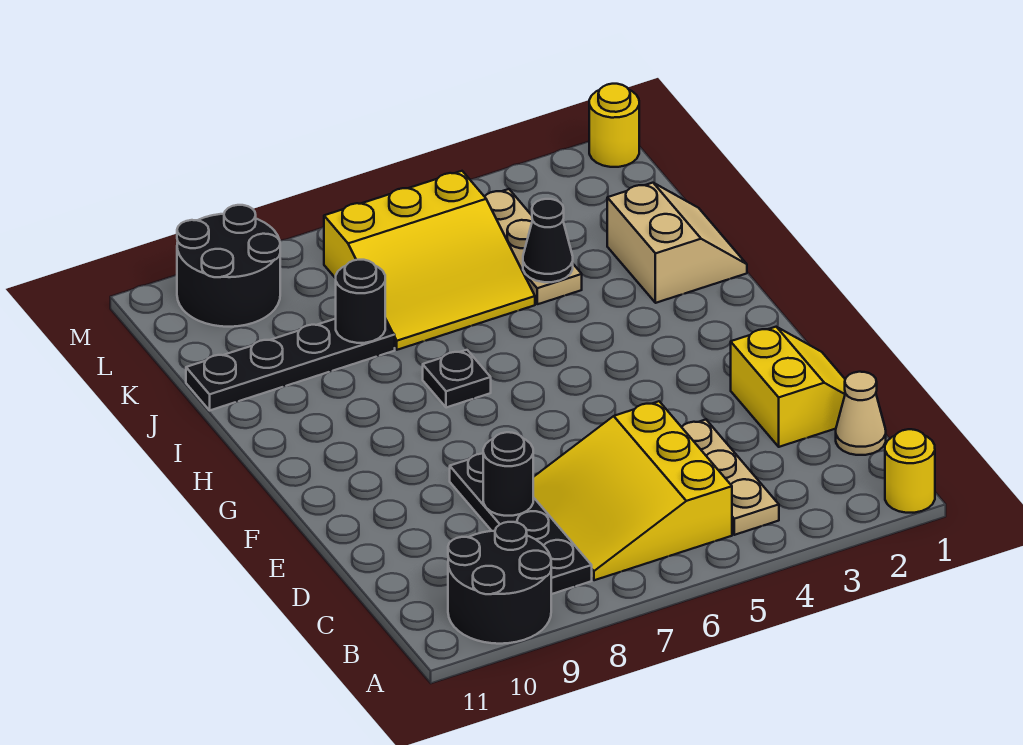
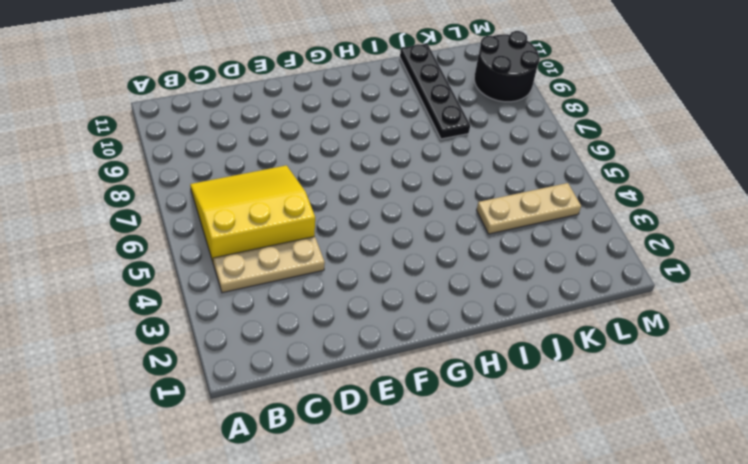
none -> yellow 1x1 round brick [885,429,935,513]
none -> black 2x2 round brick [448,522,551,644]
none -> black 1x4 plate [450,454,592,594]

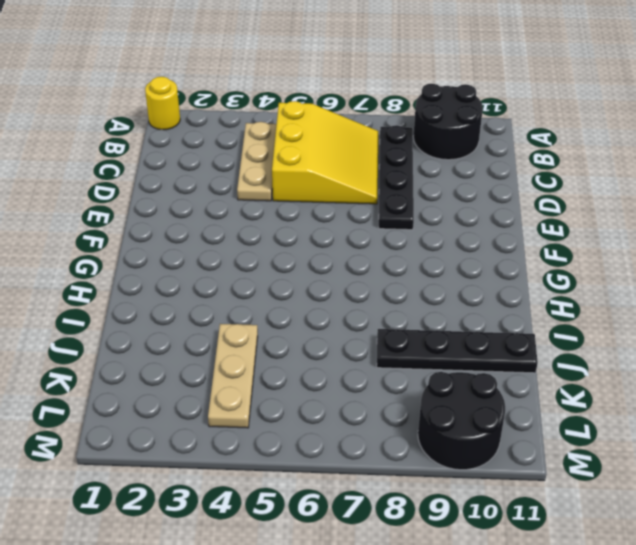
none -> tan 1x1 cone [836,372,886,455]
none -> yellow 2x2 slope [731,327,845,447]
none -> black 1x1 plate [423,350,491,408]

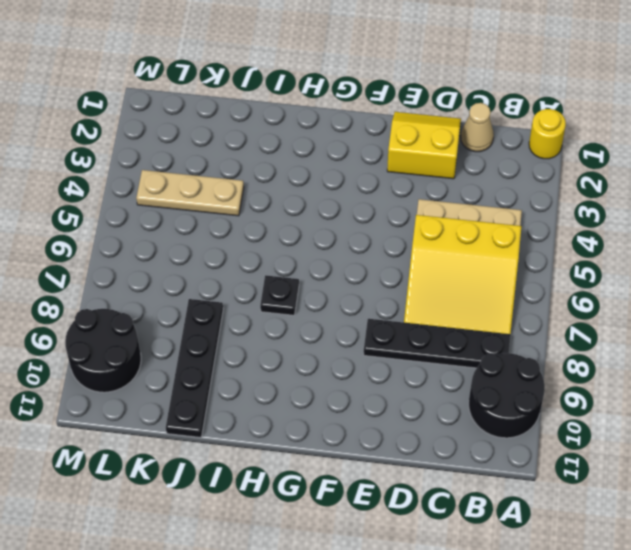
none -> tan 2x2 slope [607,183,747,303]
none -> yellow 3x3 slope [324,171,535,350]
none -> yellow 1x1 round brick [589,84,639,167]

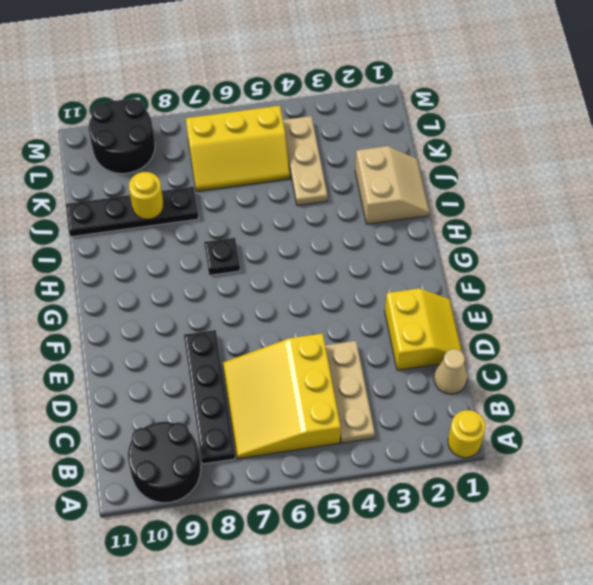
yellow 1x1 round brick [129,172,163,219] -> yellow 1x1 round brick moved to [589,84,639,167]
yellow 2x3 slope [186,106,290,191] -> yellow 3x3 slope [324,171,535,350]
none -> black 1x1 round brick [483,432,533,516]
none -> black 1x1 cone [523,199,573,282]
none -> black 1x1 round brick [336,260,385,343]

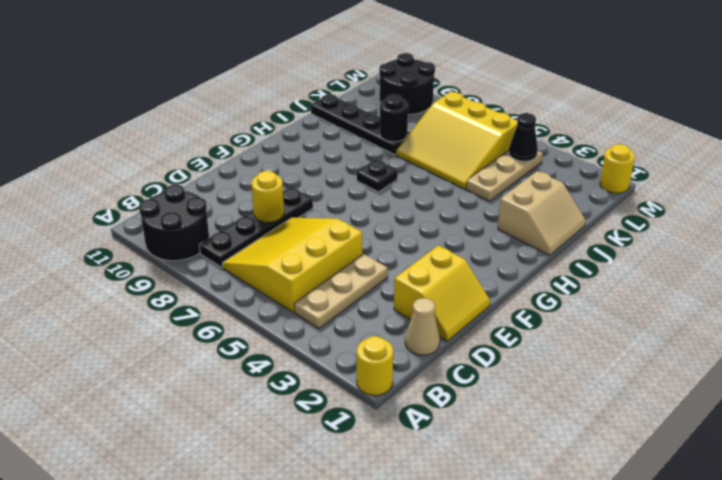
yellow 1x1 round brick [251,171,284,222] -> black 1x1 round brick [483,432,533,516]
black 1x1 cone [509,113,538,161] -> black 1x1 cone moved to [523,199,573,282]

